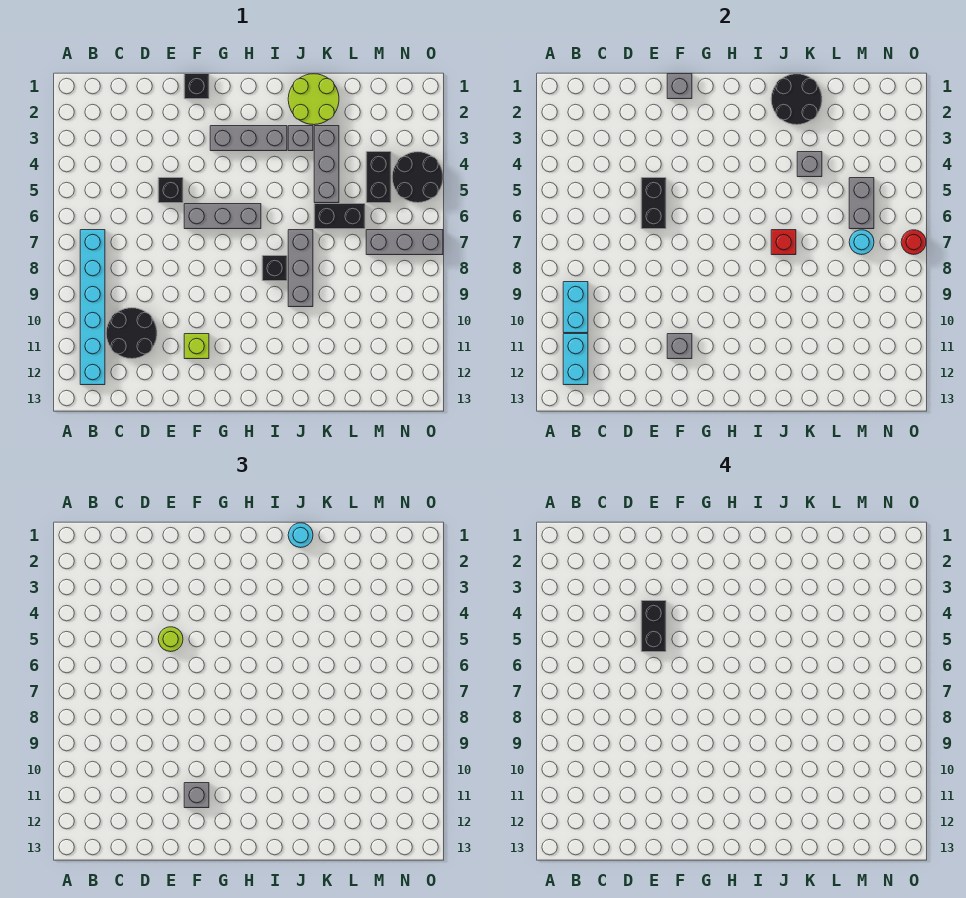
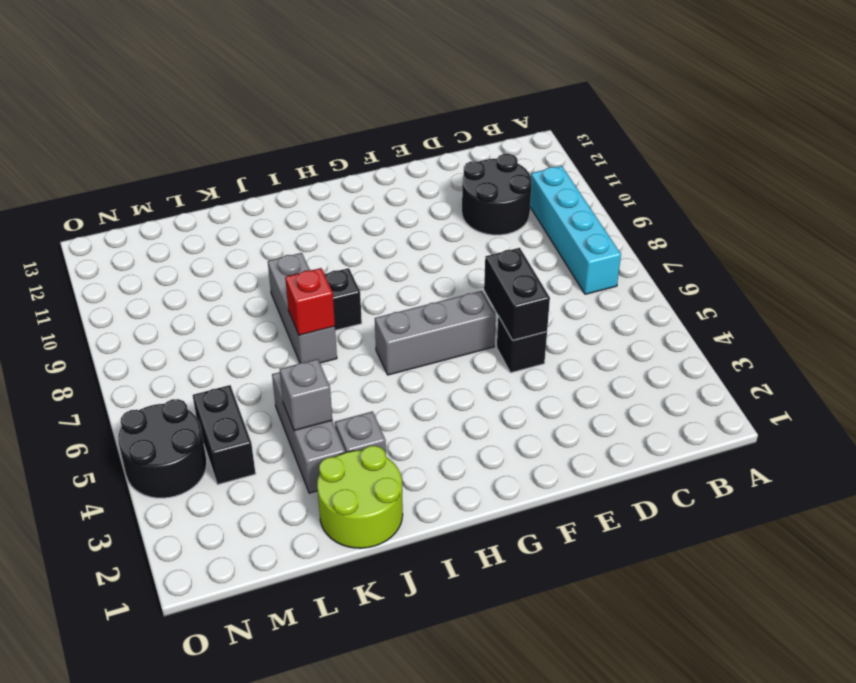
cyan 1x4 brick [530,166,621,294] -> cyan 1x6 brick [80,230,105,385]
none -> black 1x1 brick [184,74,209,99]
none -> lime 1x1 brick [184,334,209,359]
none -> grey 1x3 brick [210,126,287,151]
none -> black 1x2 brick [314,204,365,229]

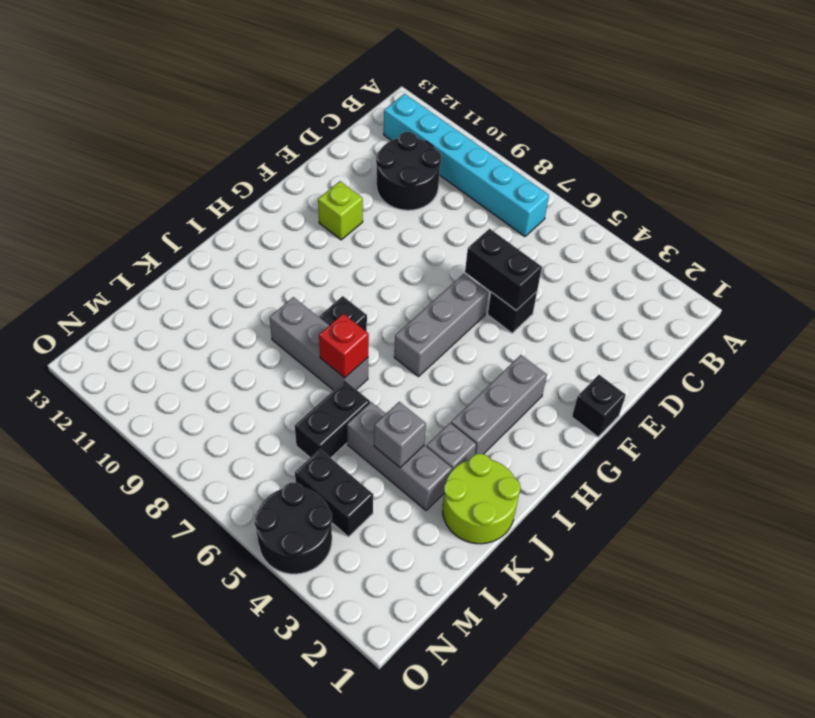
none -> grey 1x3 brick [366,230,443,255]
none -> cyan 1x2 brick [563,282,588,333]
none -> cyan 1x2 brick [563,334,588,385]
none -> grey 1x1 brick [667,74,692,99]

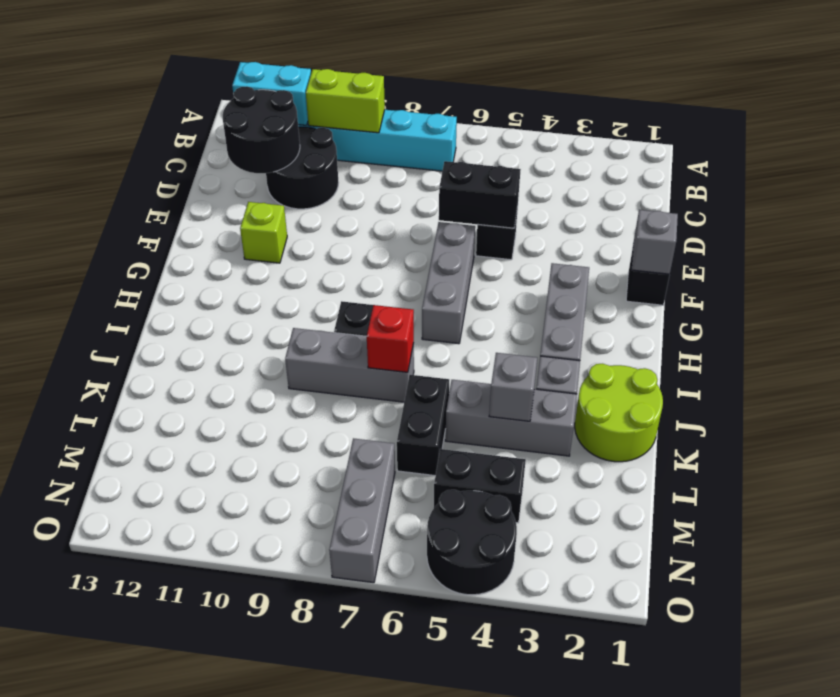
lime 1x2 brick [306,69,385,133] -> cyan 1x2 brick [563,282,588,333]
black 2x2 round brick [223,86,300,173] -> black 2x2 round brick moved to [771,74,822,125]
none -> grey 1x1 brick [667,334,692,359]
none -> grey 1x2 brick [849,178,874,229]
none -> cyan 1x1 round brick [849,230,874,255]
none -> red 1x1 round brick [901,230,926,255]

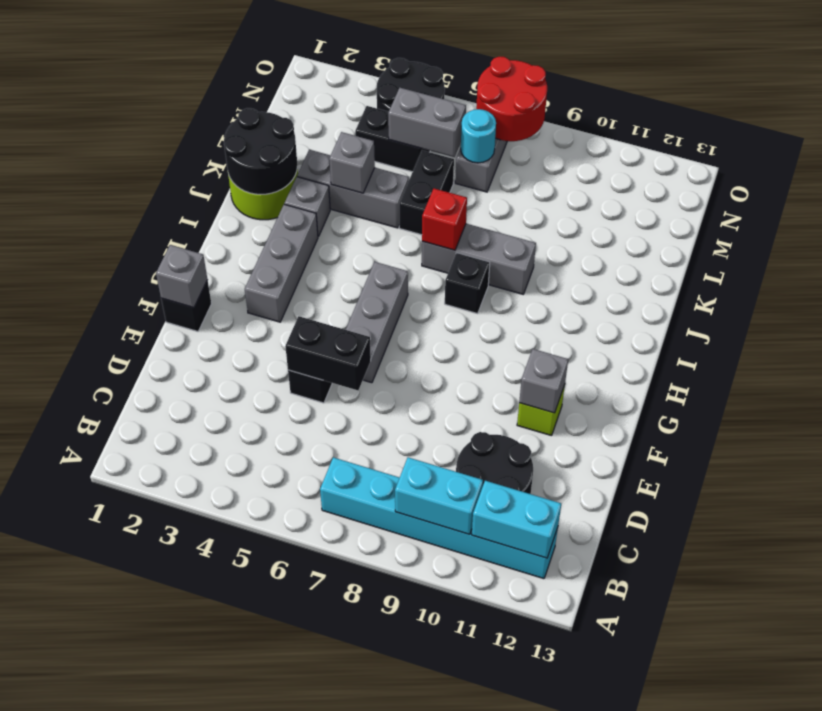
red 2x2 round brick [476,57,547,141] -> red 1x1 round brick [901,230,926,255]
none -> lime 1x1 round brick [158,627,183,652]
none -> grey 1x1 brick [184,783,209,808]
none -> cyan 1x1 round brick [288,523,313,548]
none -> black 1x2 brick [641,601,666,652]

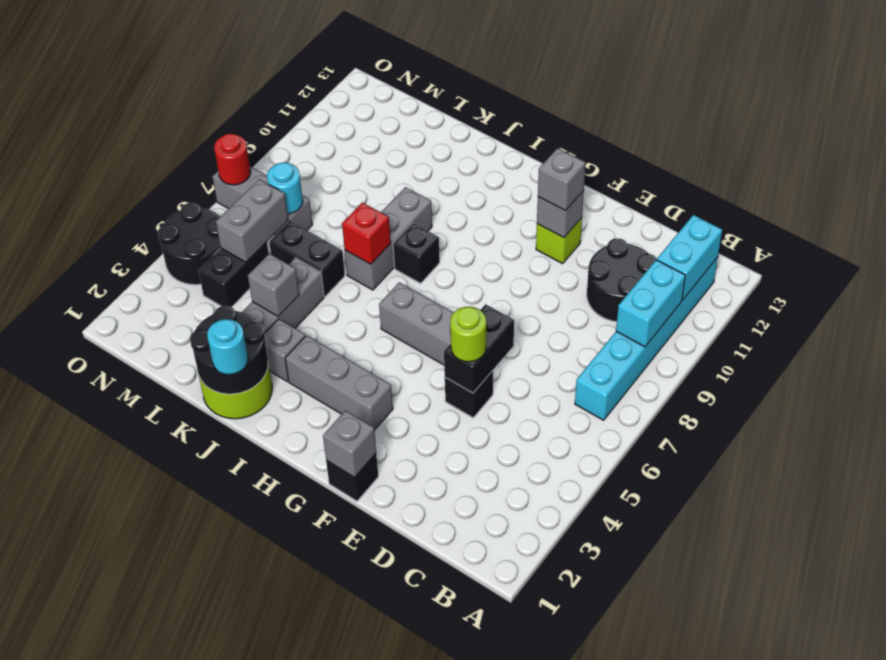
none -> black 1x2 brick [641,601,666,652]

